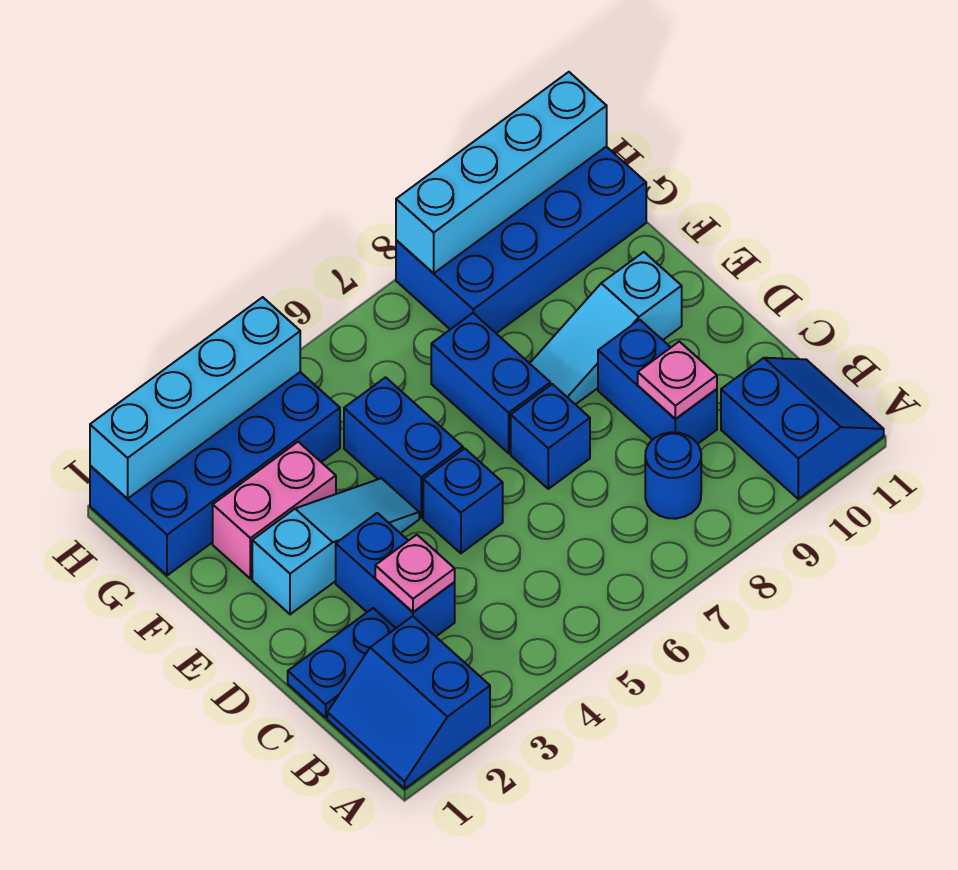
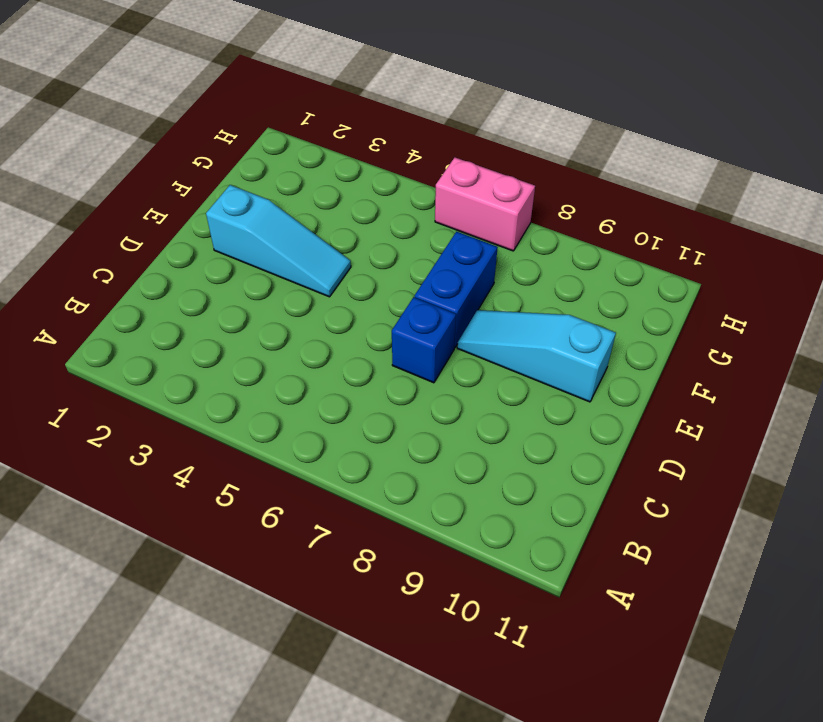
pink 1x2 brick [435,158,535,251] -> pink 1x2 brick moved to [213,442,336,579]
none -> blue 2x2 slope [327,616,490,789]
none -> blue 2x2 slope [721,358,884,499]
none -> blue 1x1 round brick [645,432,701,519]

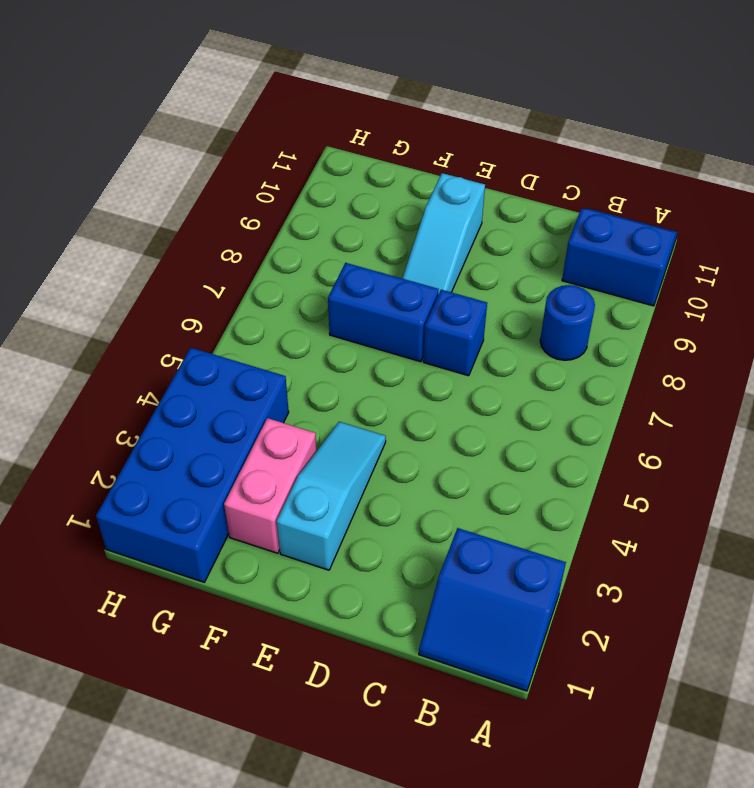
none -> blue 1x2 plate [288,608,396,718]
none -> blue 1x2 brick [336,513,455,636]
none -> blue 1x2 brick [598,320,717,444]

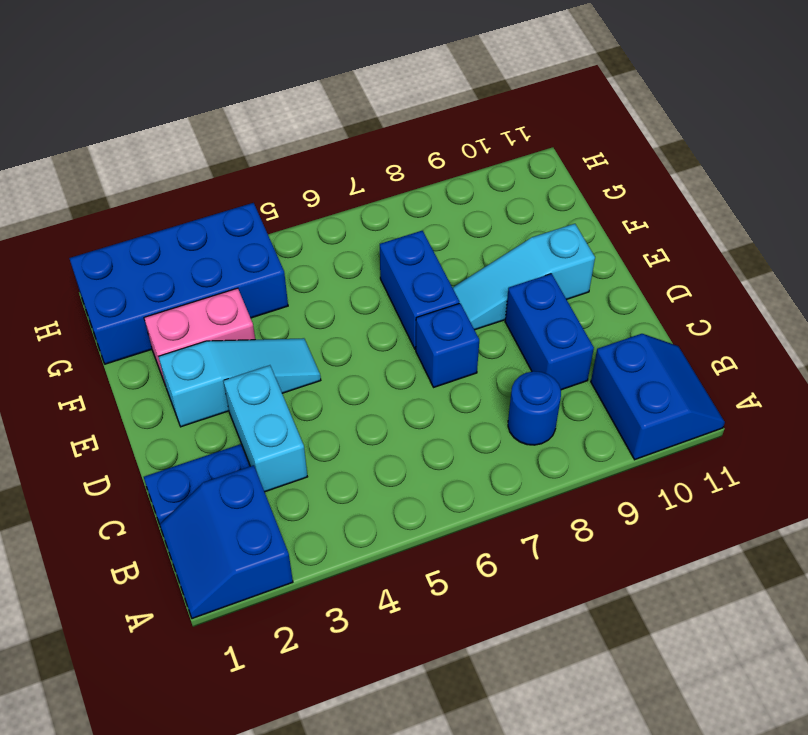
cyan 1x2 brick [224,365,307,492] -> blue 1x2 brick [336,513,455,636]
none -> blue 1x1 brick [423,449,503,553]
none -> blue 1x2 brick [344,377,463,518]
none -> blue 2x4 brick [396,147,646,333]

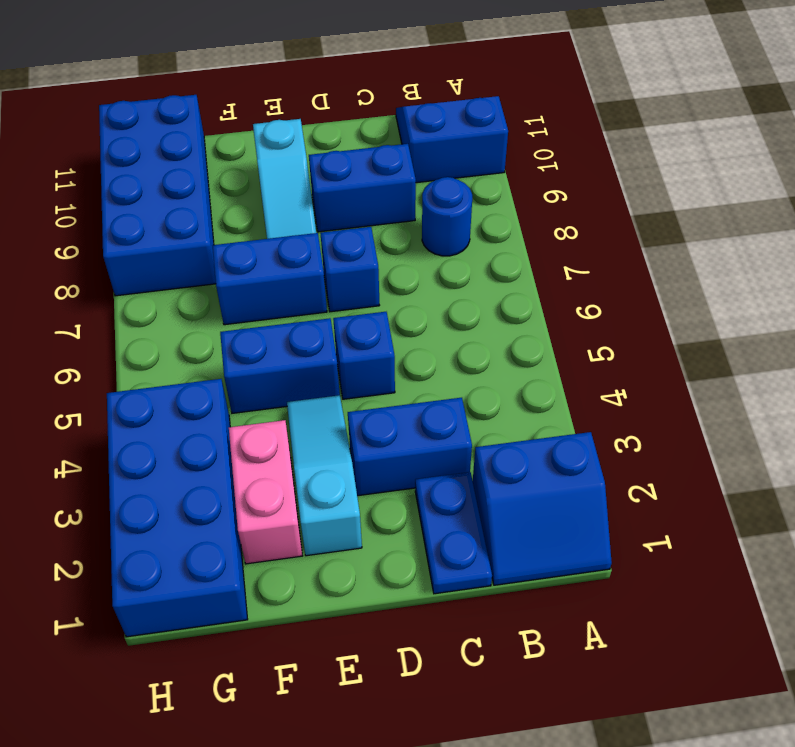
none -> pink 1x1 plate [375,535,455,612]
none -> pink 1x1 plate [638,342,717,419]
none -> cyan 1x4 brick [90,297,300,499]

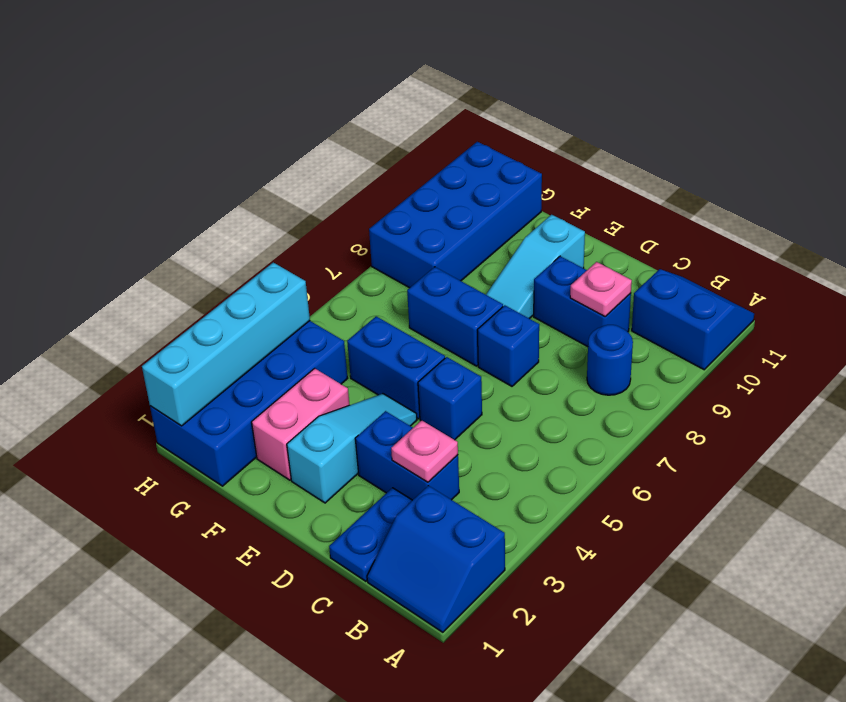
none -> cyan 1x4 brick [396,72,607,273]

